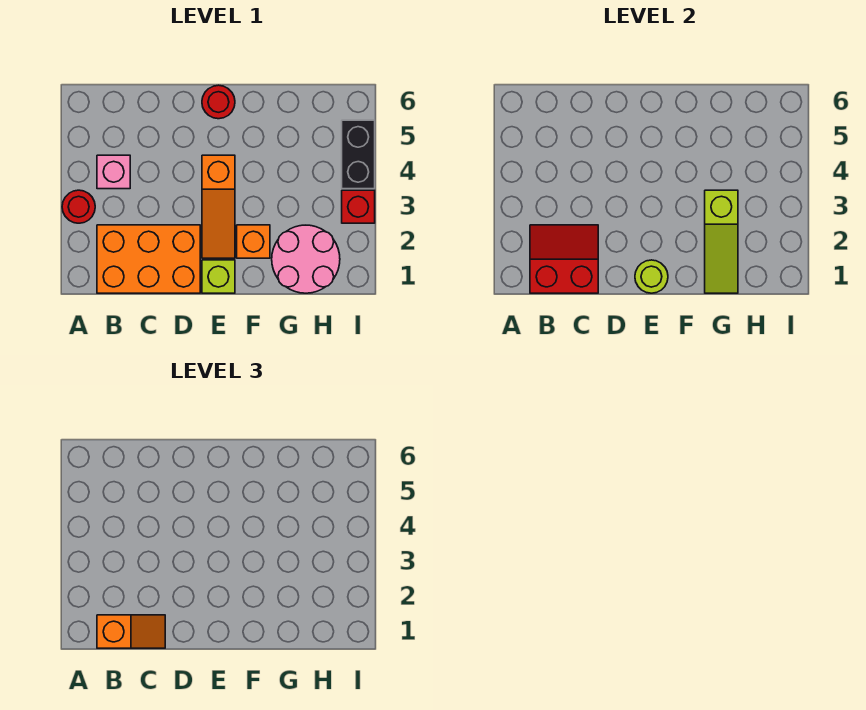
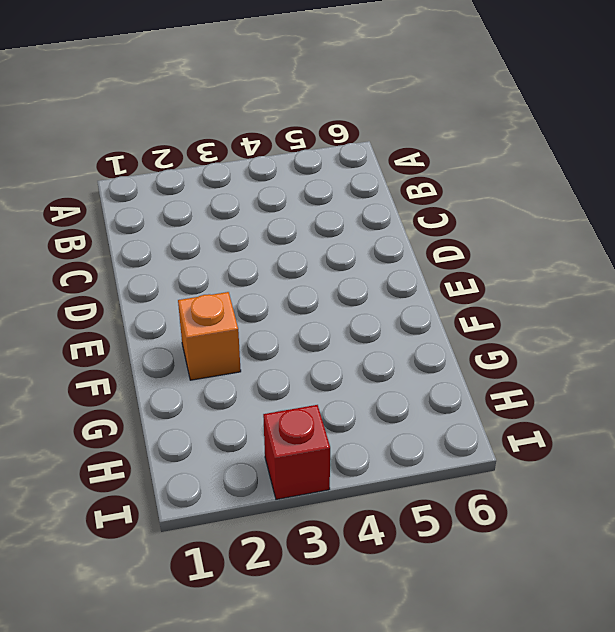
none -> red 1x1 round brick [62,190,95,223]
none -> orange 2x3 brick [97,225,200,293]
none -> pink 1x1 brick [97,155,130,189]

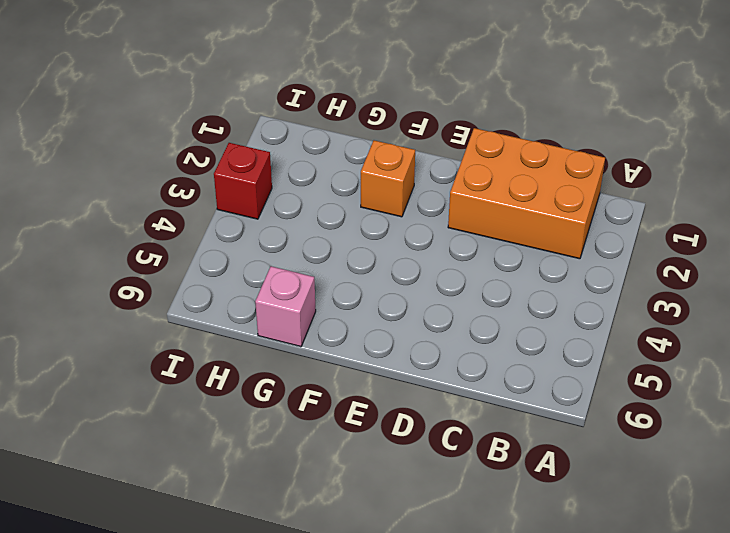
pink 1x1 brick [255,266,316,347] -> pink 1x1 brick moved to [97,155,130,189]
none -> red 1x1 round brick [62,190,95,223]
none -> lime 1x1 brick [202,260,235,293]
none -> orange 1x3 slope [202,155,235,258]

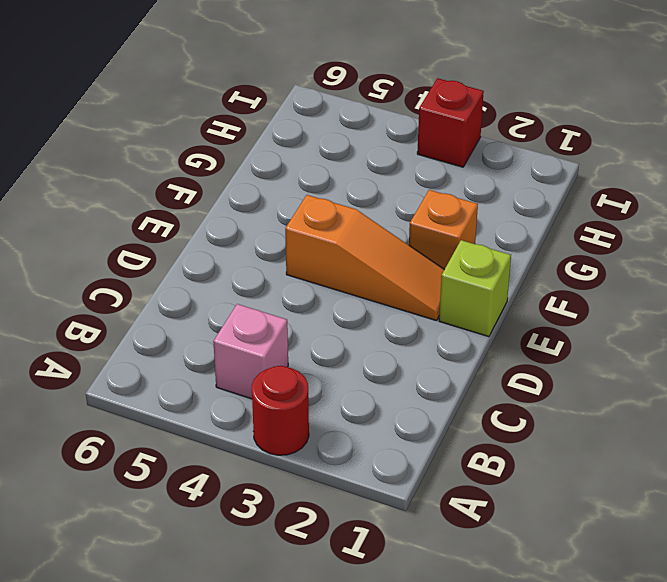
none -> orange 2x3 brick [97,225,200,293]
none -> red 1x1 round brick [202,85,235,119]
none -> pink 2x2 round brick [272,225,340,293]

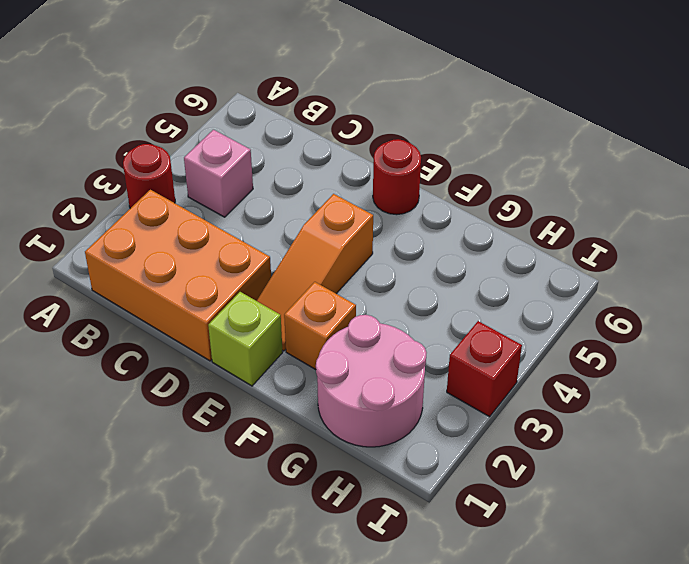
none -> black 1x2 brick [342,120,375,189]
none -> red 2x2 slope [530,225,598,293]
none -> lime 1x1 round brick [635,260,668,293]

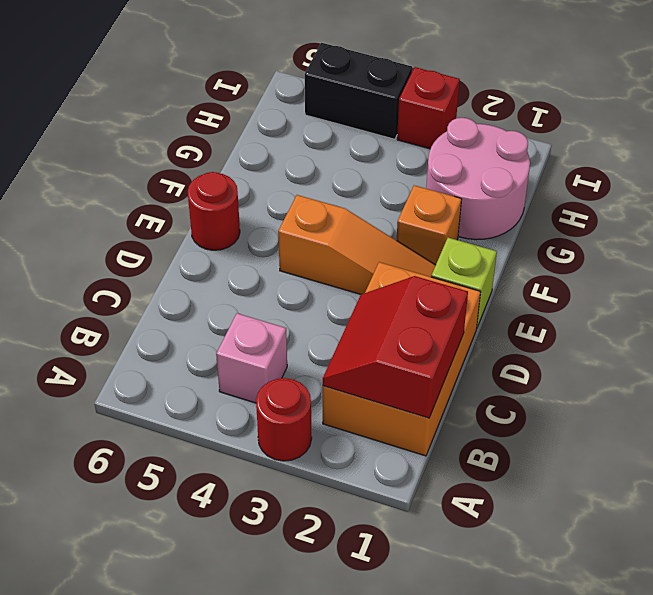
none -> lime 1x1 round brick [635,260,668,293]
none -> lime 1x3 slope [705,190,738,293]
none -> orange 1x2 slope [97,615,165,648]

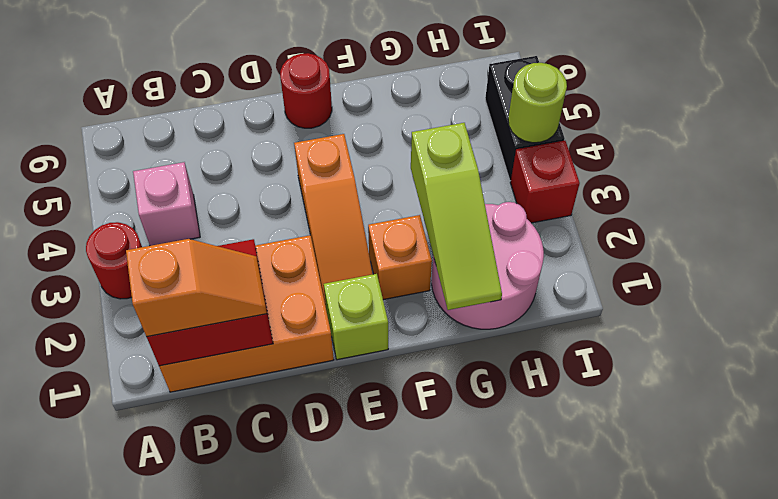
lime 1x1 round brick [508,63,567,143] -> lime 1x1 round brick moved to [635,260,668,293]

